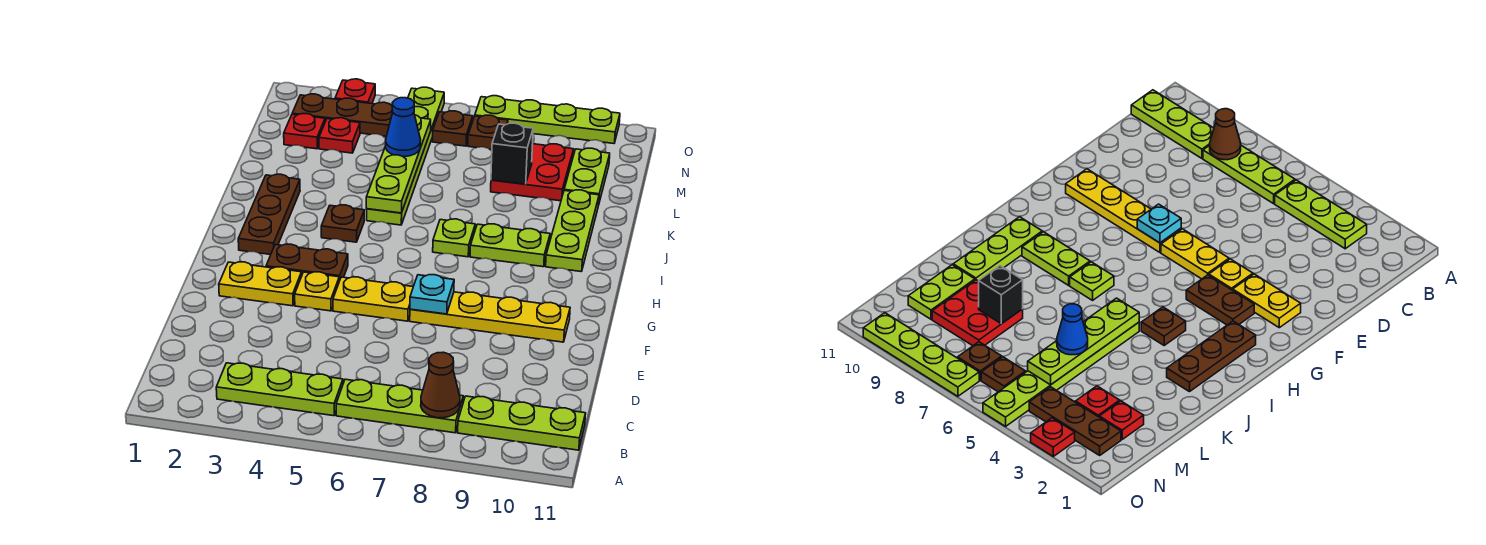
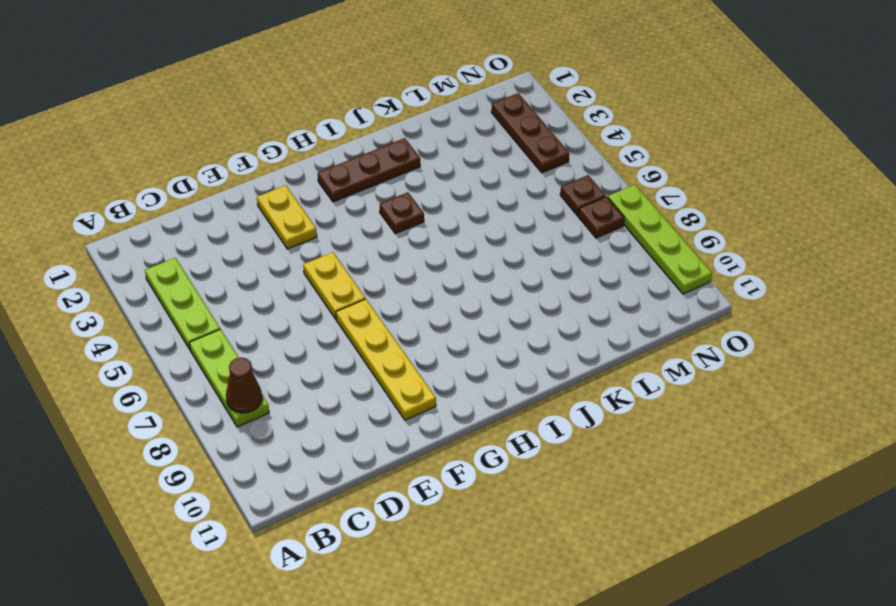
none -> lime 1x3 plate [458,396,586,450]
none -> yellow 1x1 plate [295,272,339,311]
none -> brown 1x2 plate [266,244,348,281]

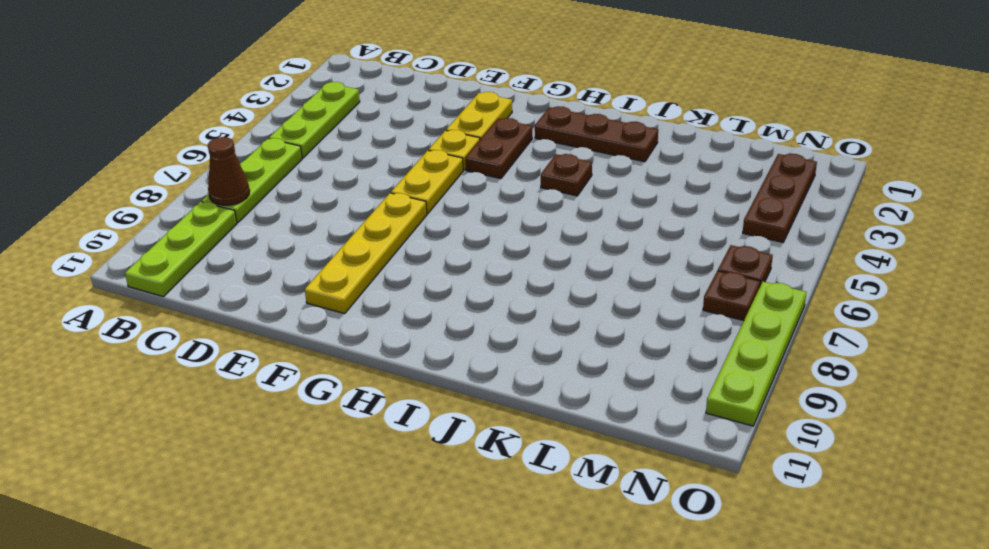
none -> lime 1x1 plate [433,219,475,257]
none -> lime 1x2 plate [470,224,550,267]
none -> lime 1x3 plate [546,190,599,272]

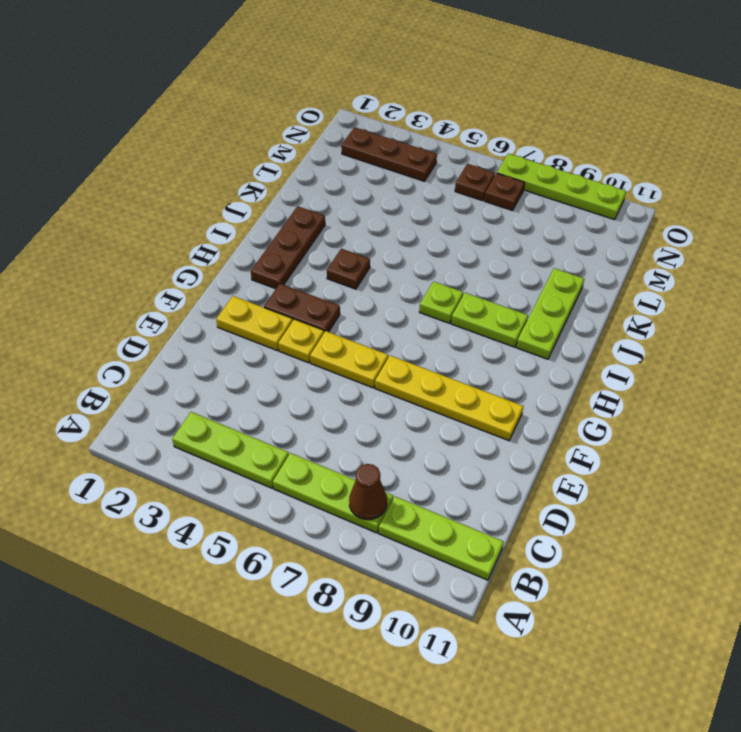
none -> lime 1x6 plate [366,87,444,225]
none -> red 2x2 plate [491,144,574,201]
none -> lime 1x2 plate [564,148,610,202]

